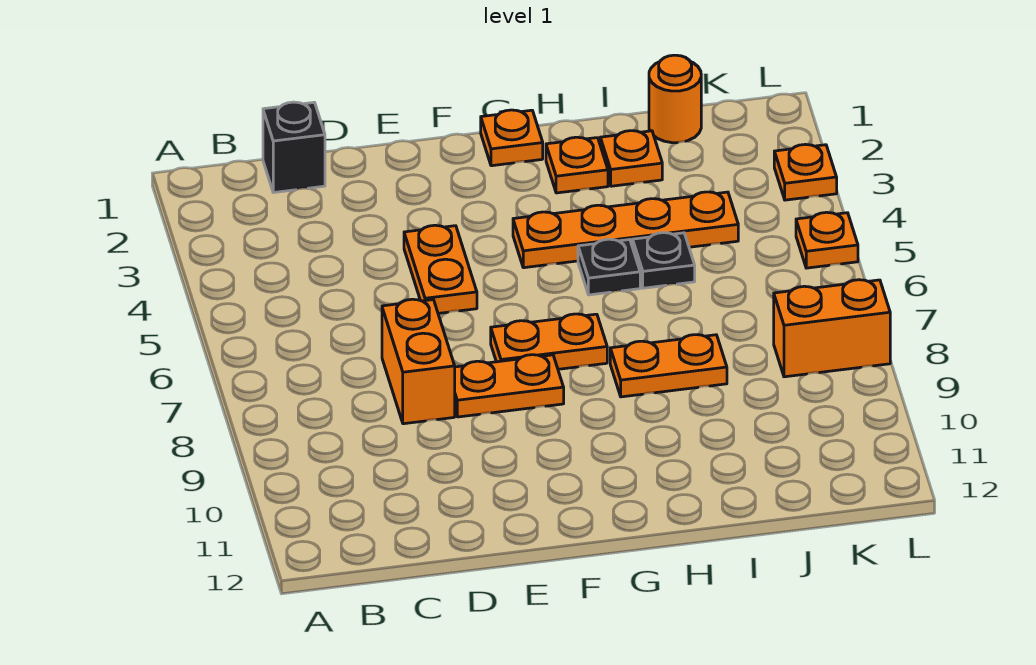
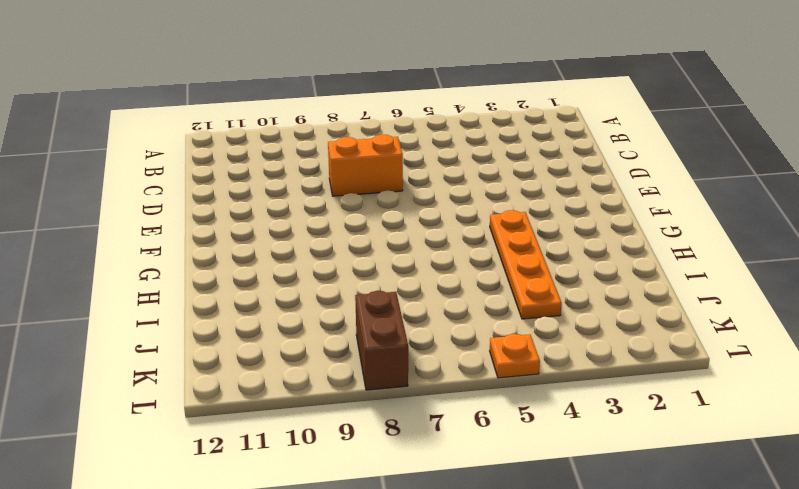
brown 1x2 brick [355,291,408,390] -> orange 1x2 brick [774,280,890,377]
none -> black 1x1 brick [263,102,325,193]
none -> orange 1x2 plate [404,225,477,313]
none -> orange 1x2 plate [455,355,564,417]

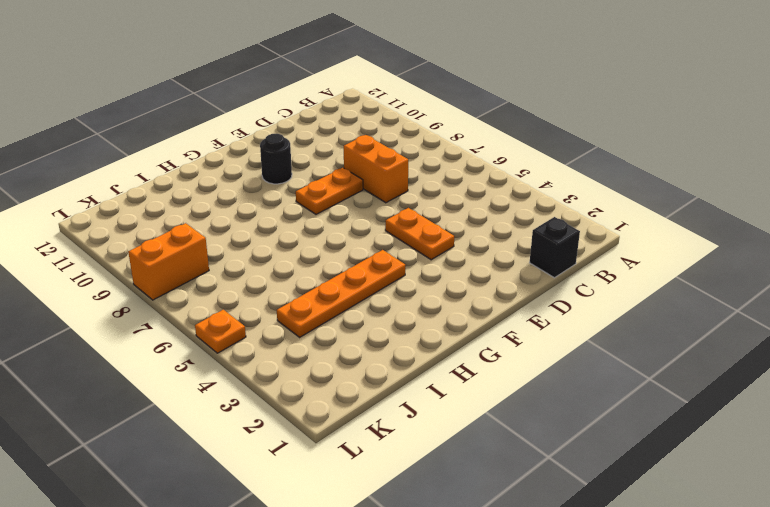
black 1x1 round brick [260,134,292,184] -> none
none -> orange 1x2 plate [491,314,607,369]
none -> orange 1x1 plate [481,110,543,166]
none -> orange 1x1 plate [546,137,608,193]

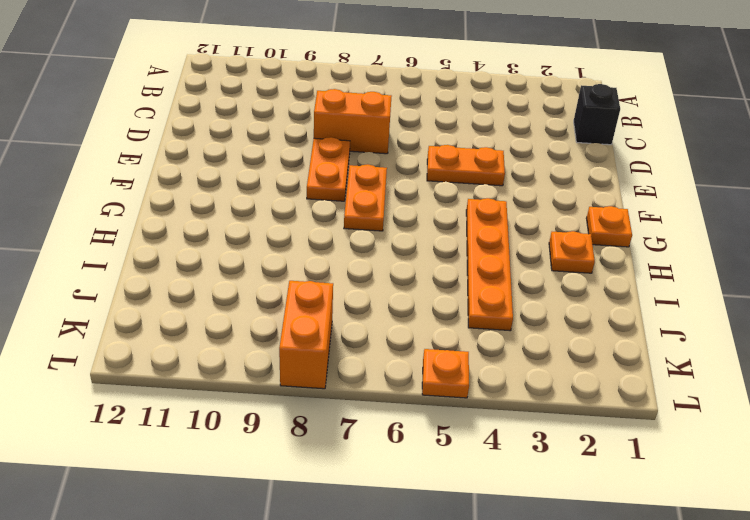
none -> black 1x1 plate [578,239,640,295]
none -> orange 1x2 plate [610,335,727,397]
none -> orange 1x1 plate [600,131,662,186]

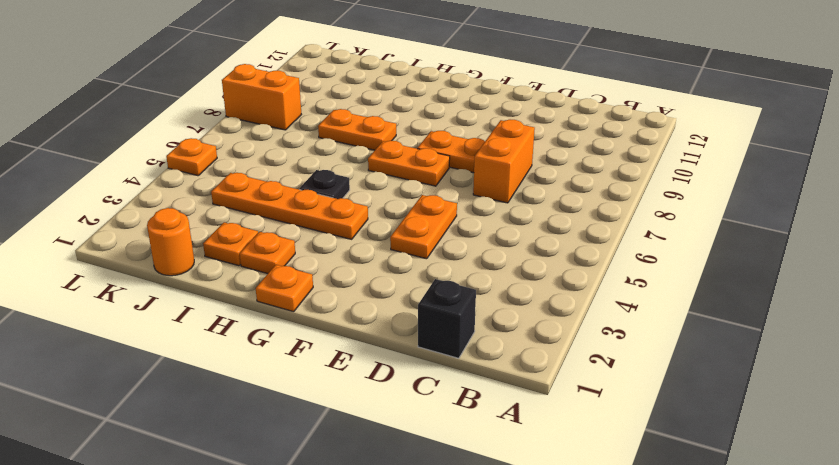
none -> black 1x1 plate [633,233,695,288]
none -> orange 1x1 plate [774,144,837,200]

